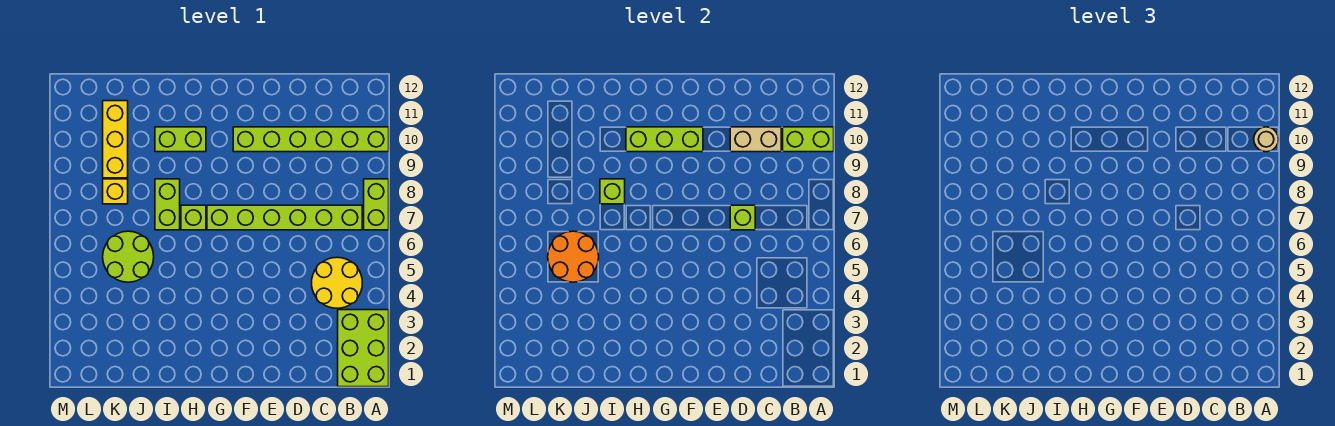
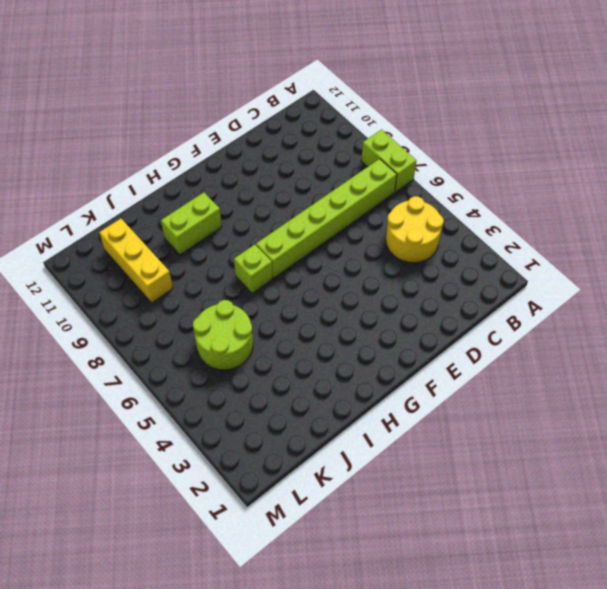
none -> lime 2x3 brick [338,310,389,387]
none -> lime 1x6 brick [233,127,389,152]
none -> lime 1x2 brick [155,179,180,230]

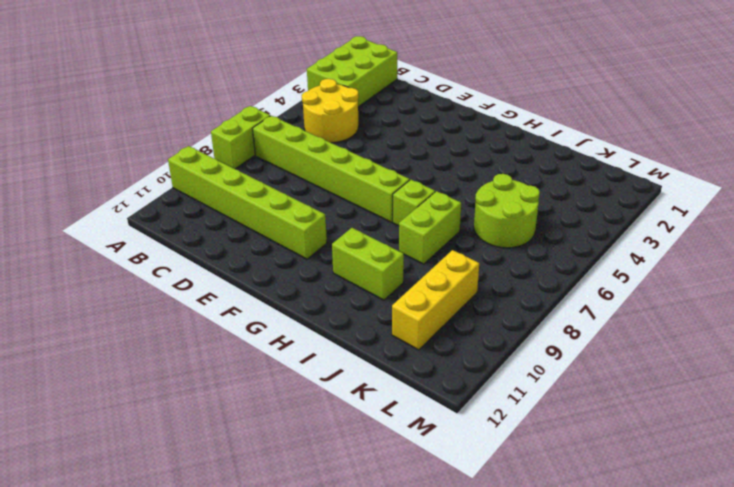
none -> yellow 1x1 brick [103,179,128,204]
none -> lime 1x2 brick [783,127,834,152]
none -> tan 1x2 brick [730,127,781,152]

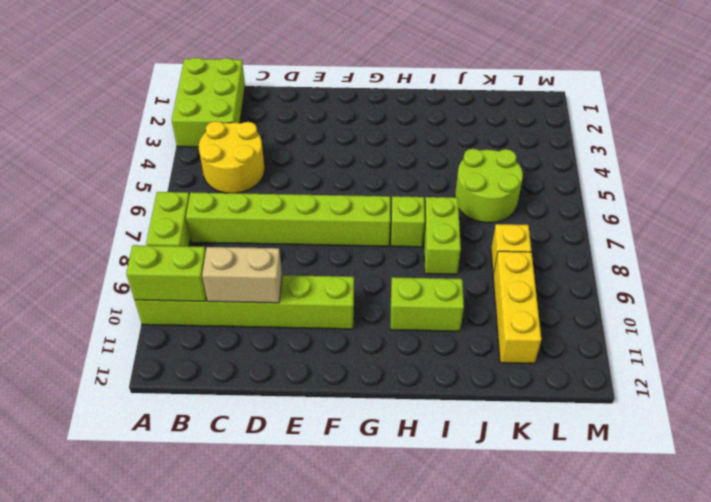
none -> lime 1x1 brick [730,205,755,230]
none -> lime 1x3 brick [626,127,703,152]
none -> lime 1x1 brick [600,179,625,204]

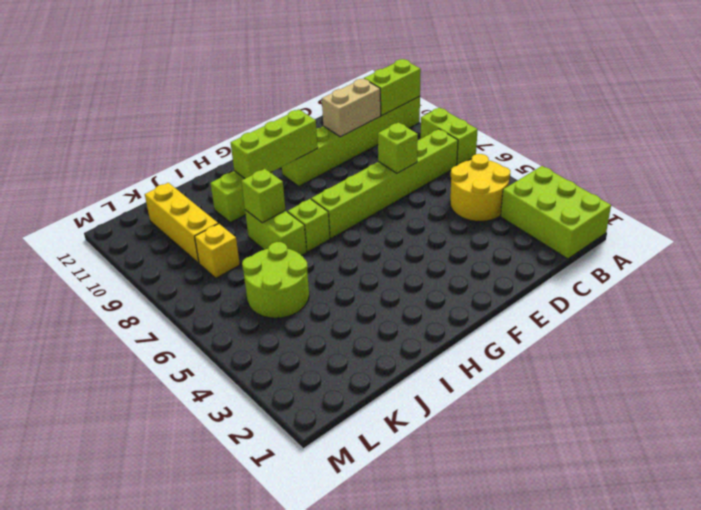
none -> orange 2x2 round brick [548,231,599,282]
none -> tan 1x1 round brick [1254,127,1279,152]

